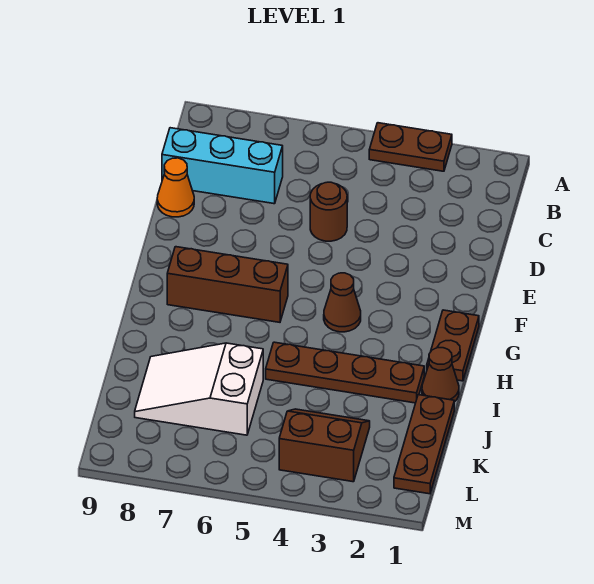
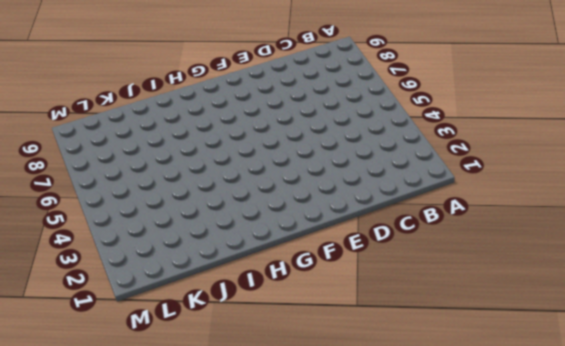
none -> brown 1x2 plate [369,123,452,171]
none -> cyan 1x3 brick [162,128,283,204]
none -> brown 1x1 round brick [310,182,347,241]

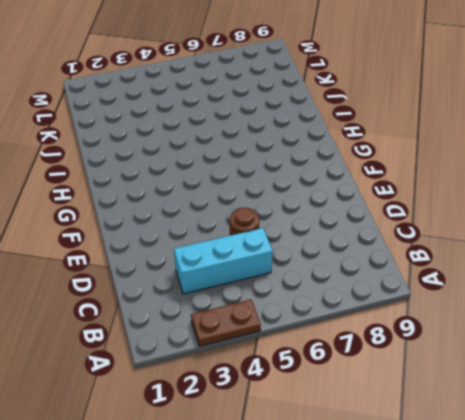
cyan 1x3 brick [174,228,273,294] -> cyan 1x3 brick moved to [162,128,283,204]
none -> orange 1x1 cone [157,158,194,217]
none -> brown 1x2 plate [427,310,479,381]
none -> brown 1x1 cone [324,273,361,332]

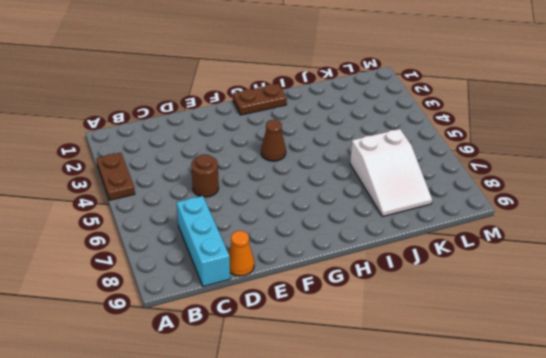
none -> brown 1x3 brick [167,247,288,322]
none -> brown 1x1 cone [422,348,459,402]
none -> brown 1x4 plate [266,342,424,403]

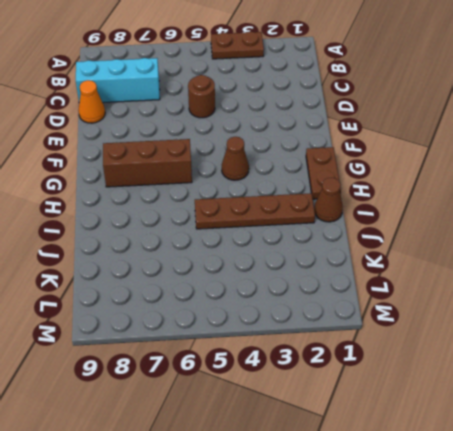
none -> brown 1x3 plate [394,395,454,494]
none -> white 2x3 slope [135,343,263,435]
none -> brown 2x2 slope [279,409,370,482]

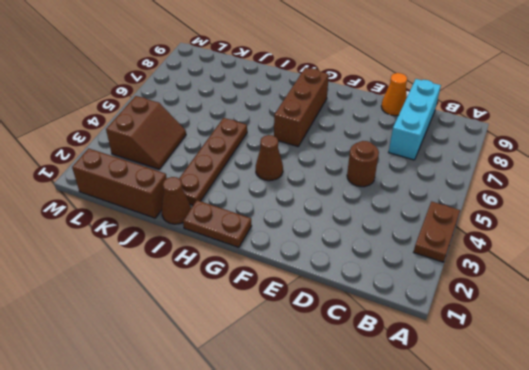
brown 1x3 brick [72,148,167,218] -> brown 1x3 plate [394,395,454,494]
none -> white 2x3 slope [135,343,263,435]

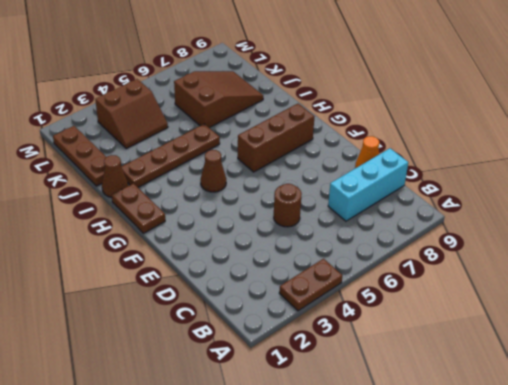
brown 2x3 slope [174,71,263,128] -> white 2x3 slope [135,343,263,435]

